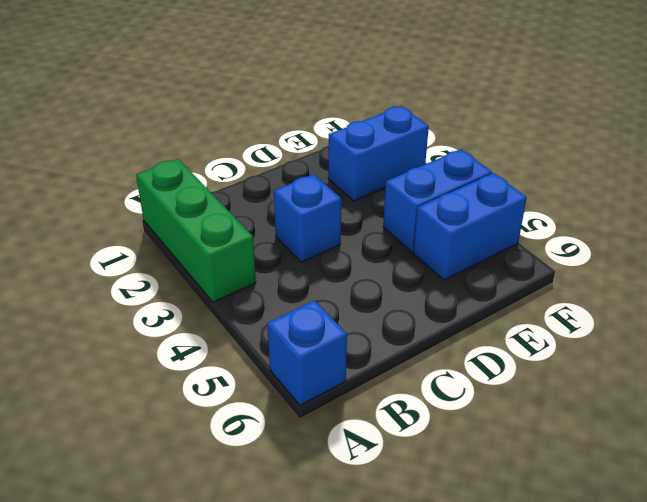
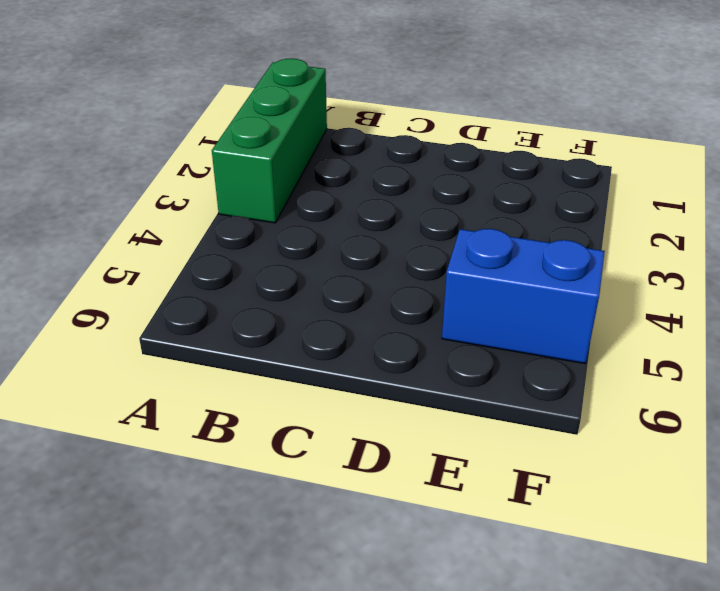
none -> blue 1x1 brick [267,300,347,405]
none -> blue 1x1 brick [274,174,341,262]

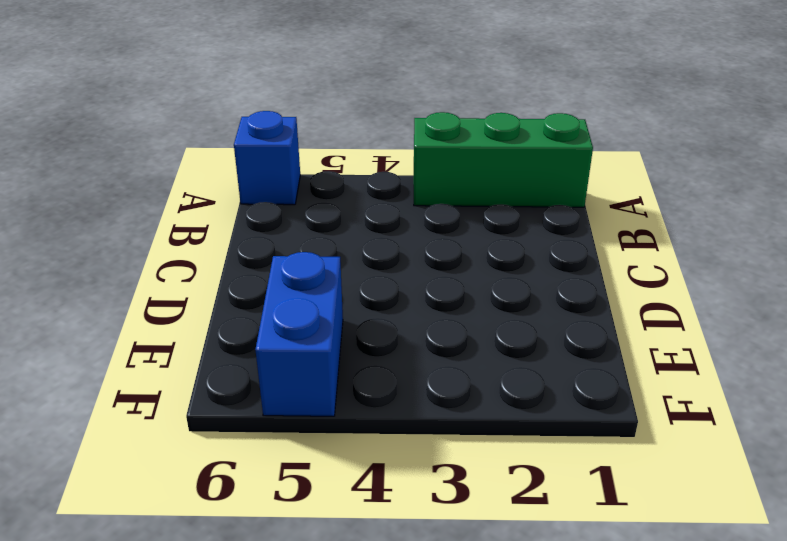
none -> blue 1x1 brick [274,174,341,262]
none -> blue 1x2 brick [328,106,429,201]

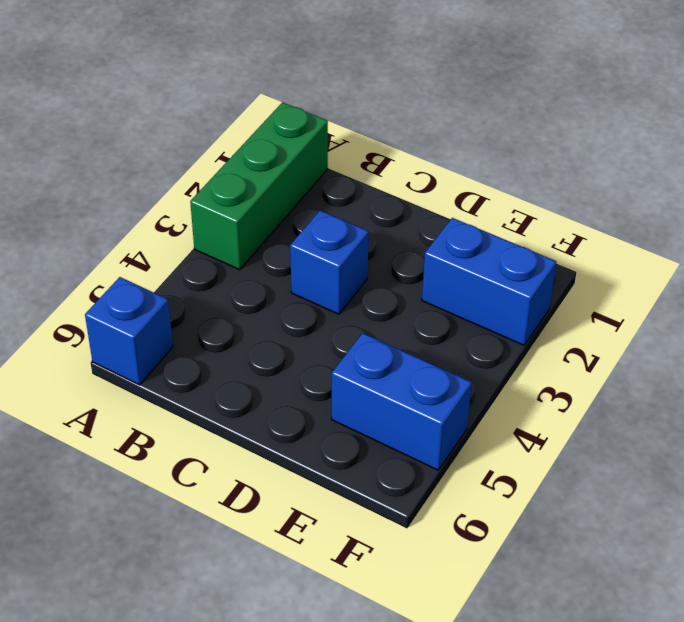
none -> blue 1x2 brick [383,149,492,252]

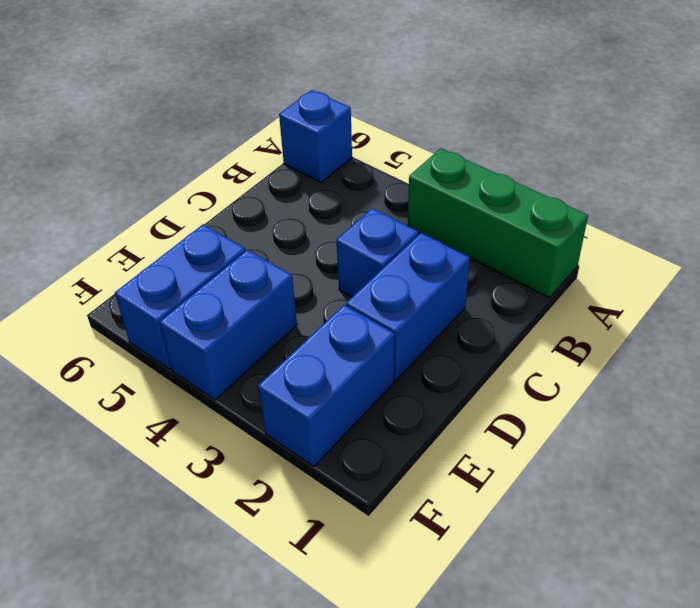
blue 1x2 brick [346,233,470,381] -> none

